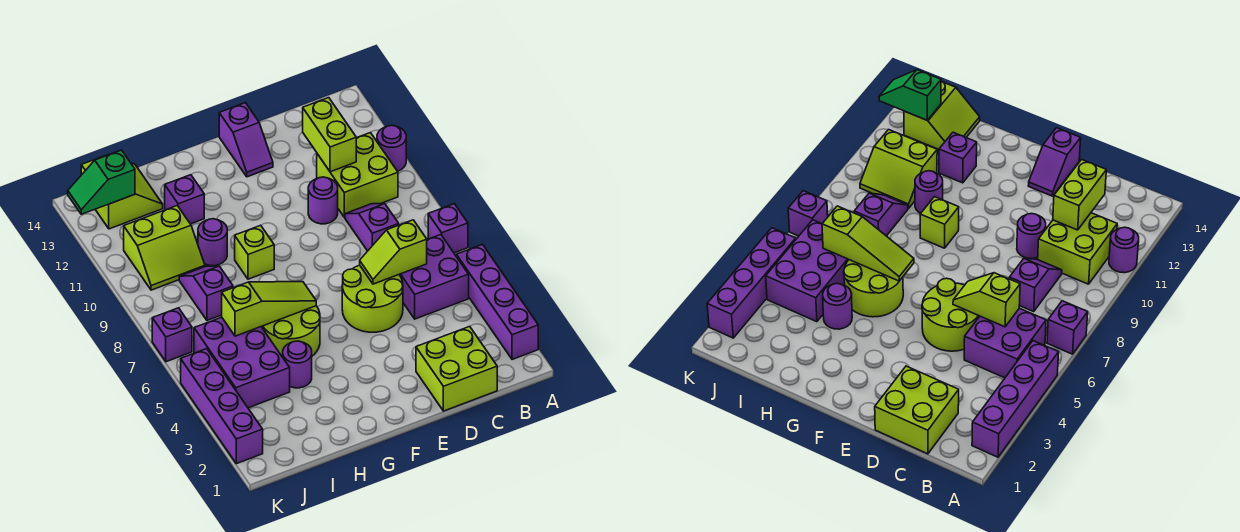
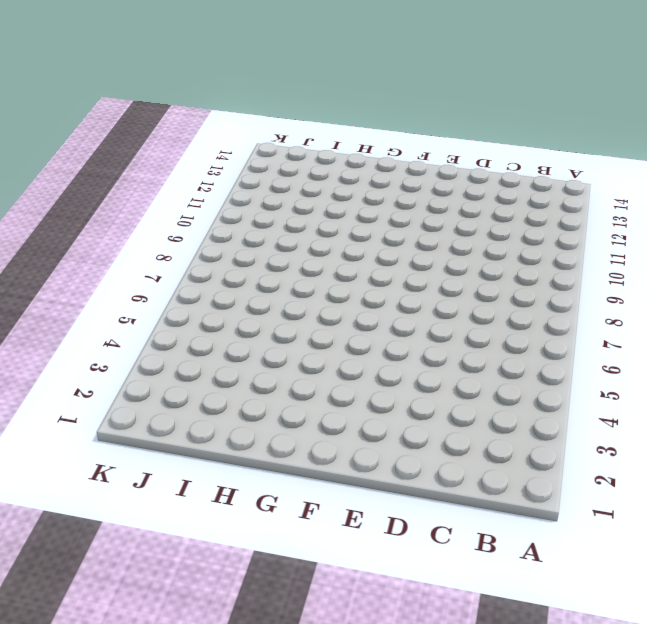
none -> purple 1x4 brick [456,245,538,359]
none -> purple 1x1 brick [428,204,468,253]
none -> purple 1x1 round brick [377,126,406,171]

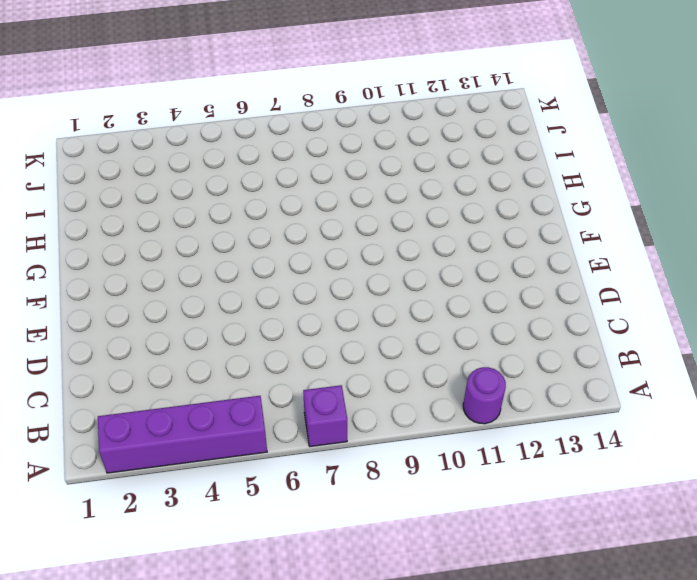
none -> purple 2x2 brick [399,235,469,319]
none -> lime 2x2 brick [317,133,398,217]
none -> lime 2x2 brick [416,326,497,411]

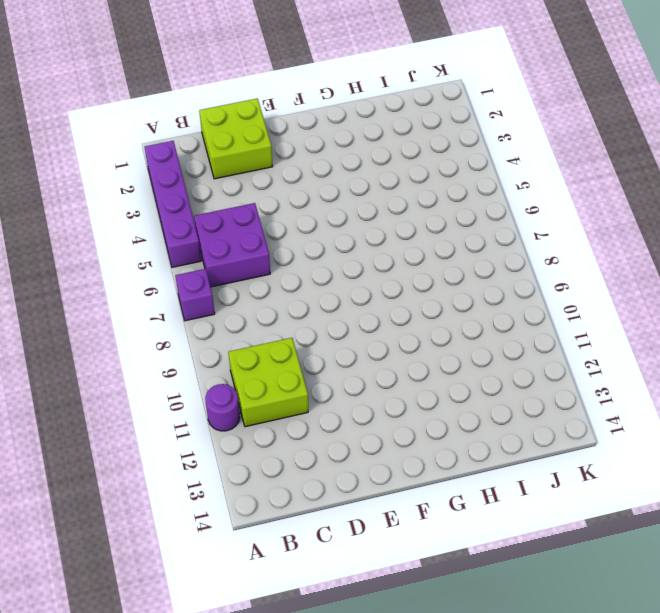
none -> purple 1x2 slope [345,204,399,251]
none -> lime 2x2 round brick [342,265,403,332]
none -> purple 1x1 round brick [308,177,338,224]

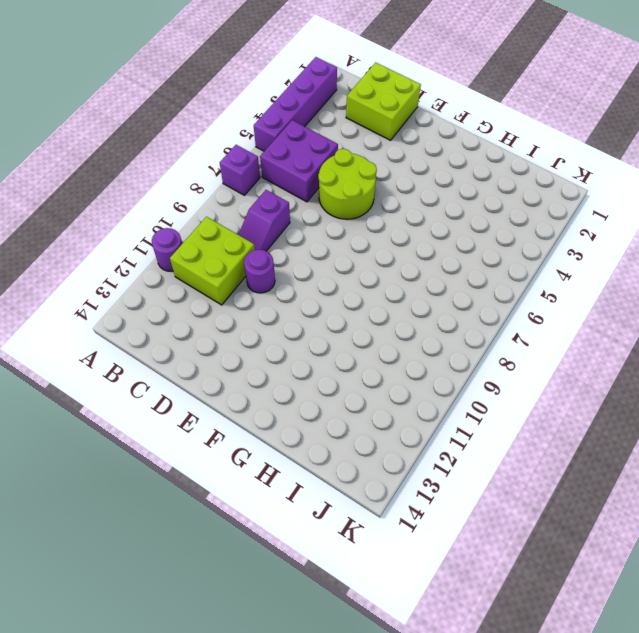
none -> purple 1x2 slope [219,103,273,177]
none -> lime 2x2 round brick [261,306,320,357]
none -> lime 1x1 brick [235,225,274,279]

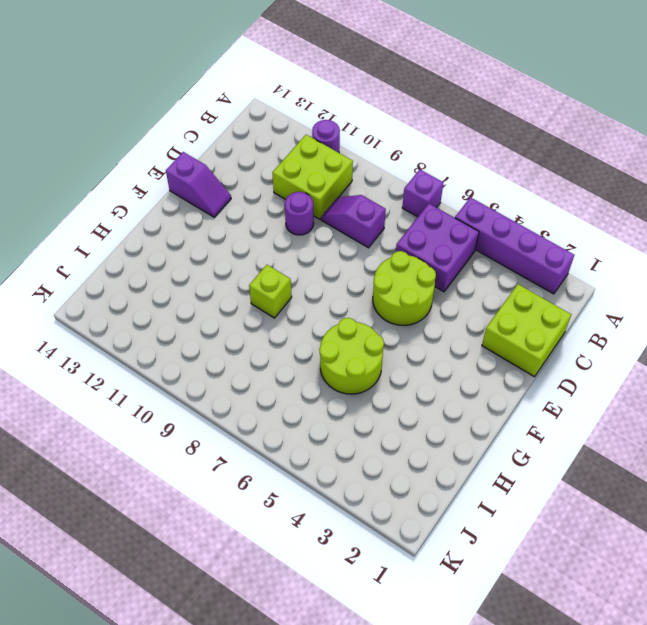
none -> purple 1x1 round brick [283,341,312,388]
none -> purple 1x1 round brick [198,219,227,266]
none -> purple 1x1 brick [165,175,204,224]

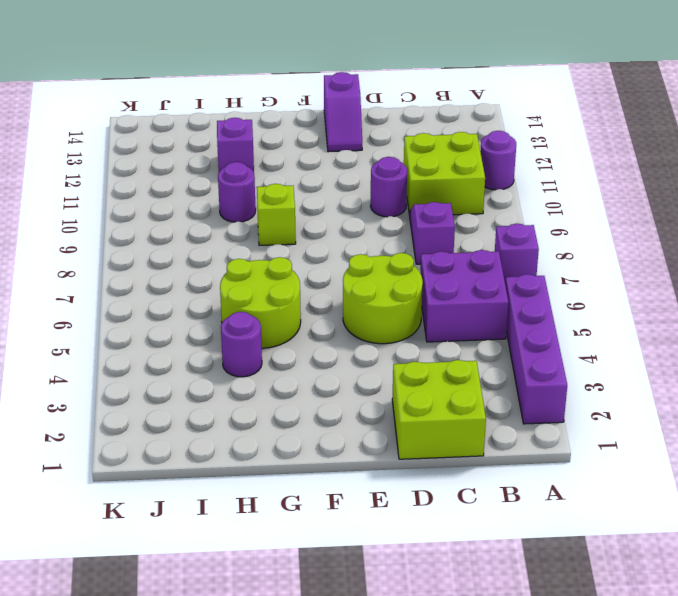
none -> purple 2x3 brick [194,317,290,408]
none -> purple 1x2 slope [179,266,233,320]
none -> lime 2x2 slope [124,206,205,290]

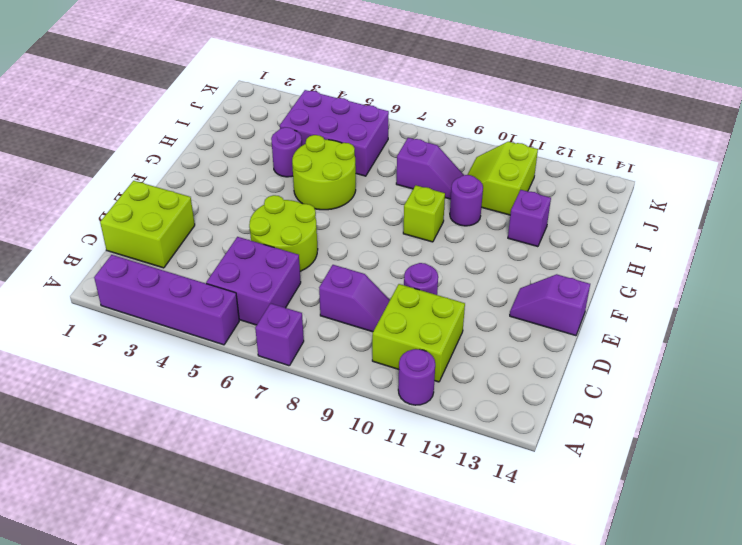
none -> lime 2x2 slope [81,155,163,229]
none -> purple 1x4 brick [181,349,263,464]
none -> purple 1x1 brick [152,308,192,362]

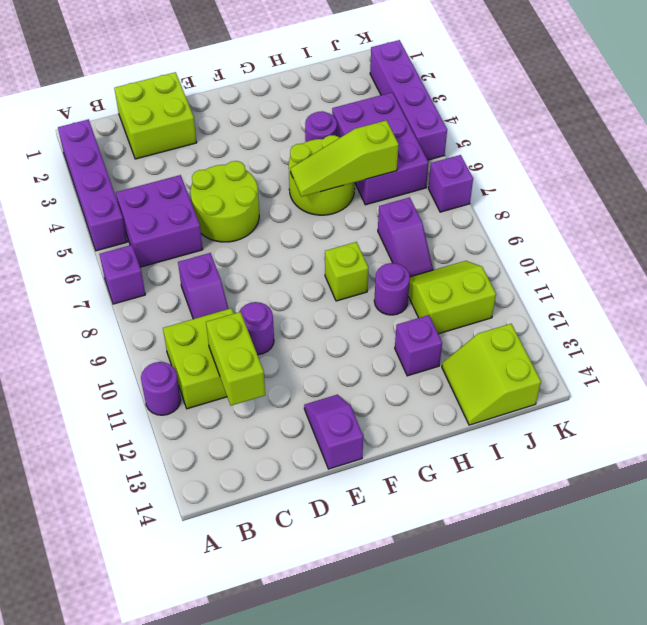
none -> lime 1x2 slope [360,220,427,284]
none -> green 1x2 slope [68,150,135,214]

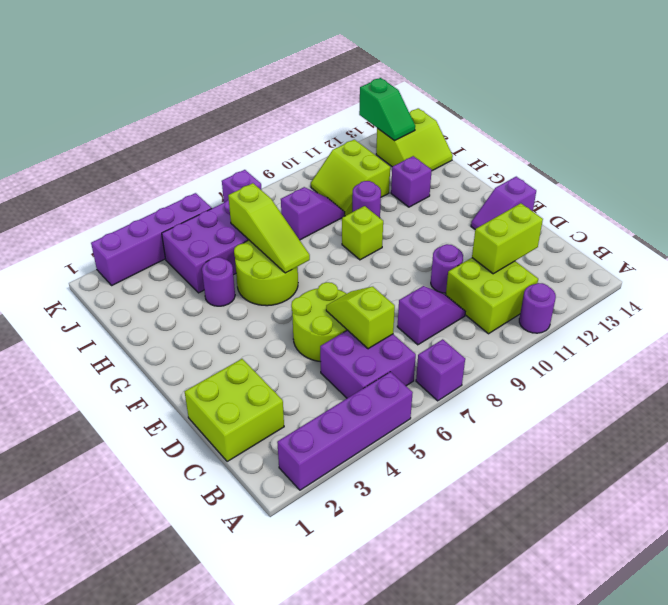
green 1x2 slope [359,78,415,141] -> green 1x2 slope turned to [68,150,135,214]

